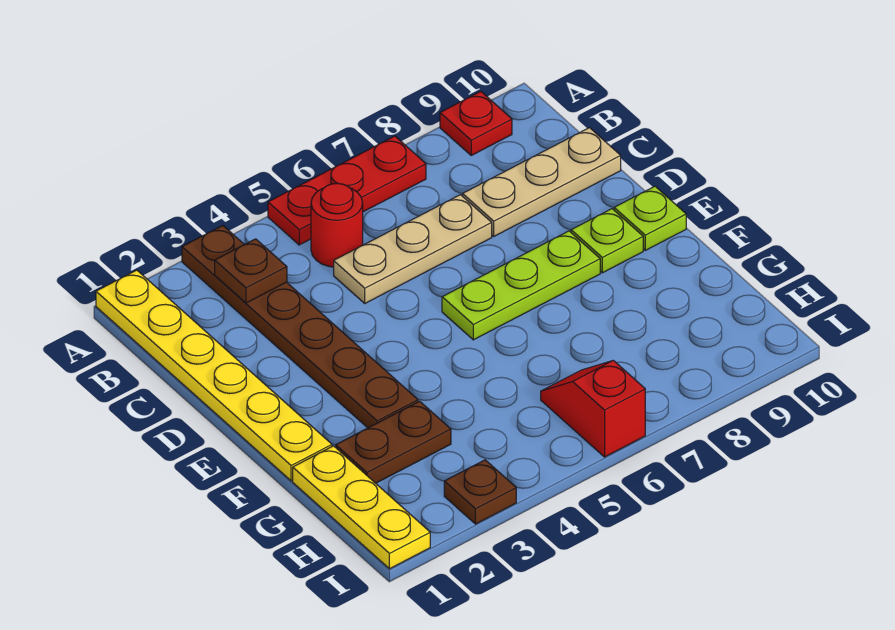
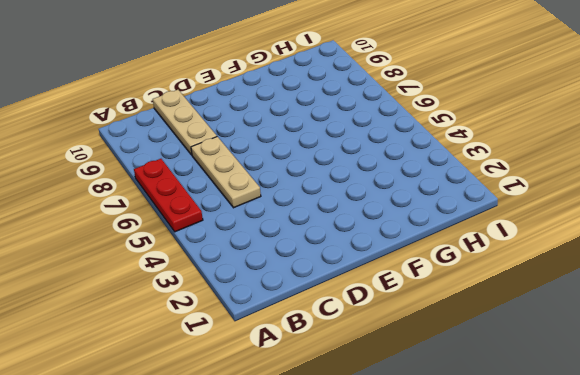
none -> yellow 1x6 plate [96,270,332,481]
none -> brown 1x6 plate [182,226,418,428]
none -> red 1x1 plate [440,91,512,155]

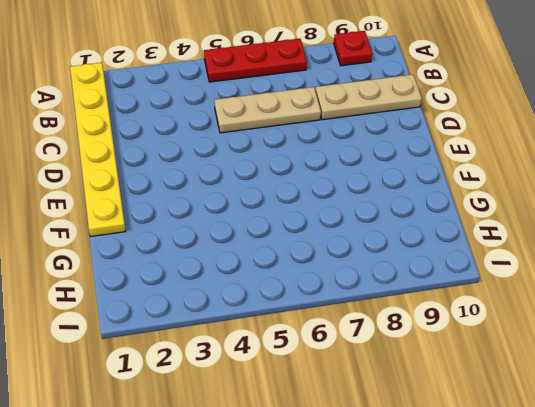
none -> brown 1x6 plate [182,226,418,428]
none -> red 1x1 round brick [311,183,363,267]
none -> lime 1x3 plate [442,231,600,340]

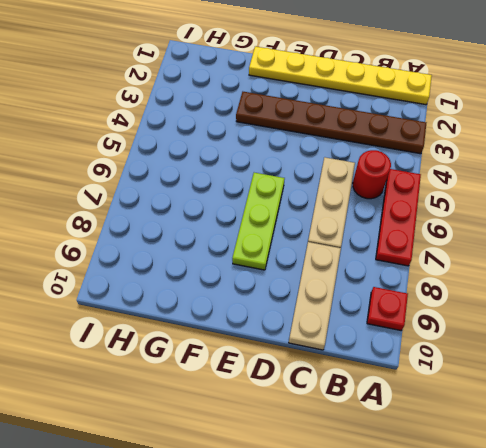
none -> lime 1x1 plate [571,209,643,273]
none -> lime 1x1 plate [614,186,686,250]
none -> yellow 1x3 plate [293,446,430,569]

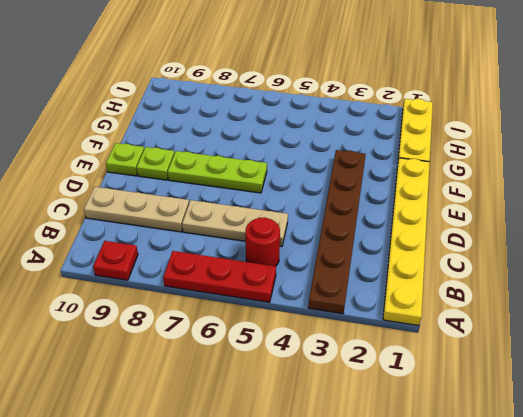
none -> brown 1x2 plate [336,401,451,483]
none -> red 1x2 slope [541,360,645,457]
none -> brown 1x1 plate [444,460,516,524]

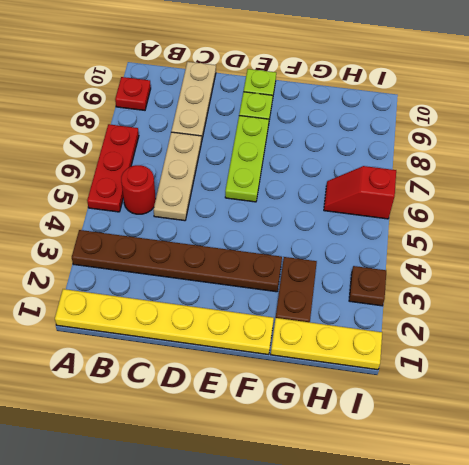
none -> brown 1x1 plate [215,239,287,303]

